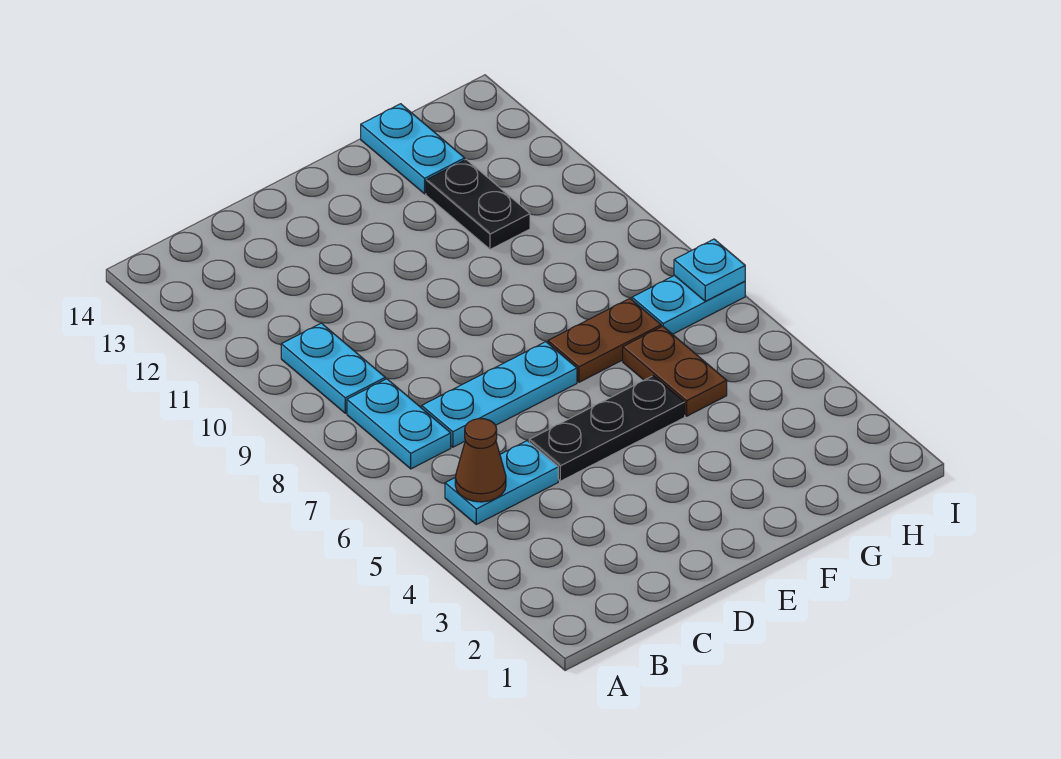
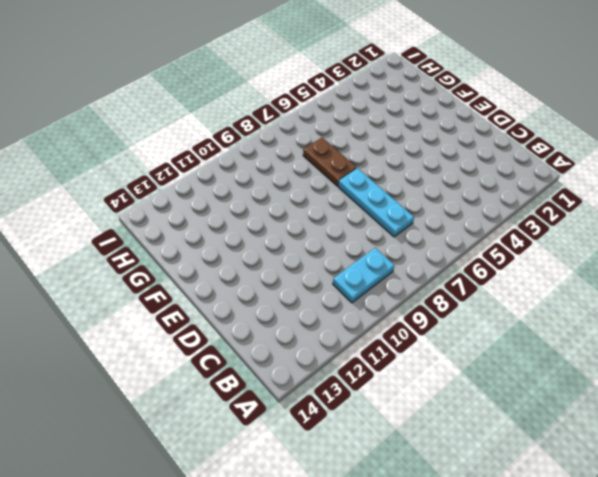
none -> cyan 1x2 plate [445,441,558,524]
none -> cyan 1x2 plate [347,379,451,469]
none -> black 1x3 plate [529,376,685,481]

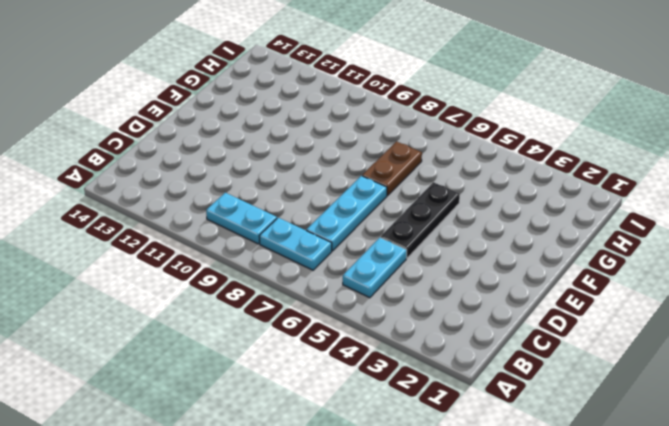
none -> brown 1x2 plate [623,326,727,416]
none -> black 1x2 plate [426,159,530,249]
none -> cyan 1x2 plate [361,104,465,194]

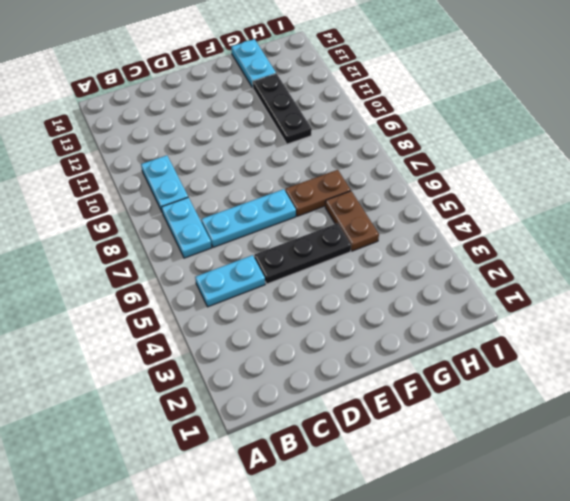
black 1x3 plate [253,74,312,144] -> black 1x2 plate [426,159,530,249]
none -> cyan 1x2 plate [632,275,745,334]
none -> brown 1x1 cone [455,419,506,502]
none -> cyan 1x1 plate [674,239,745,301]

